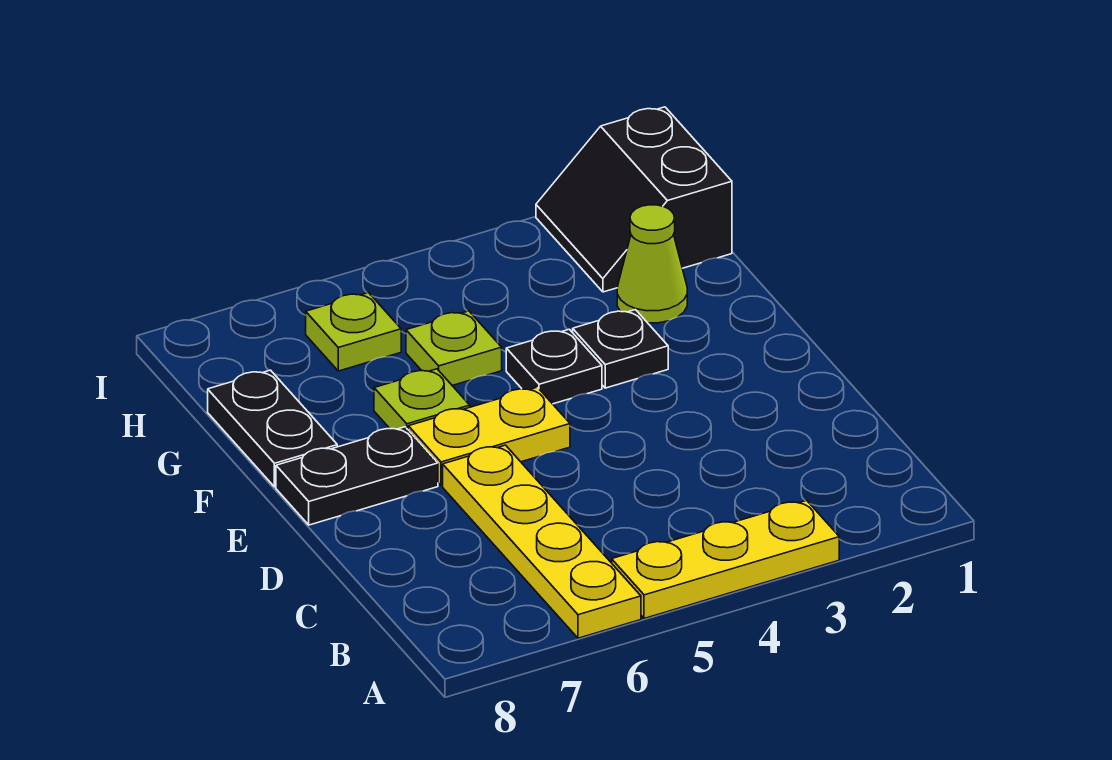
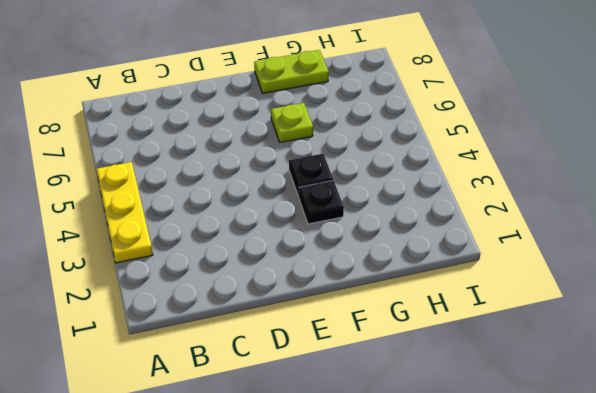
lime 1x2 plate [254,50,329,93] -> black 1x2 plate [208,370,337,487]
none -> yellow 1x4 plate [443,445,641,638]
none -> yellow 1x2 plate [408,387,570,486]
none -> black 1x2 plate [276,427,438,525]

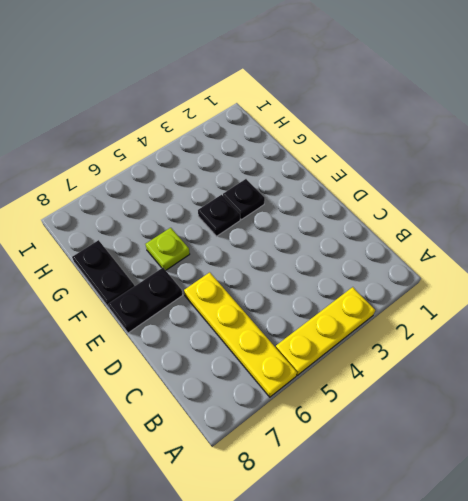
none -> yellow 1x2 plate [408,387,570,486]
none -> lime 1x1 cone [617,205,687,323]
none -> lime 1x1 plate [406,311,502,385]

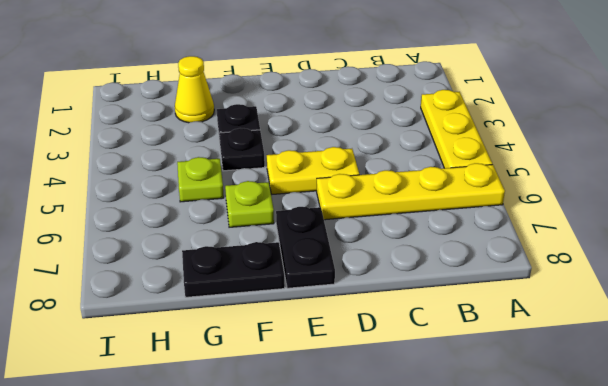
yellow 1x2 plate [267,147,359,194] -> yellow 1x2 plate turned to [408,387,570,486]
yellow 1x1 cone [175,56,214,123] -> lime 1x1 cone [617,205,687,323]
none -> black 2x2 slope [536,107,732,292]
none -> lime 1x1 plate [306,293,401,371]

